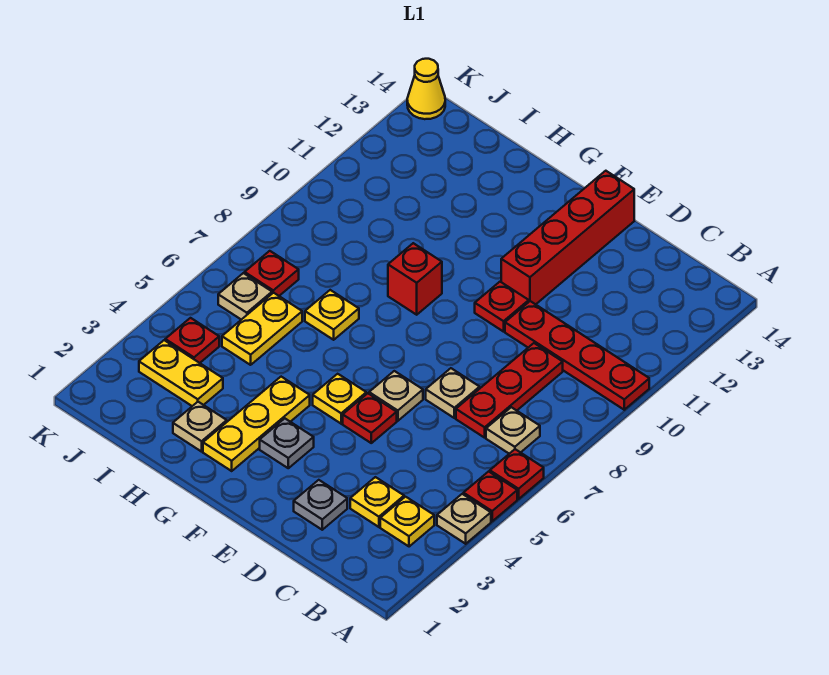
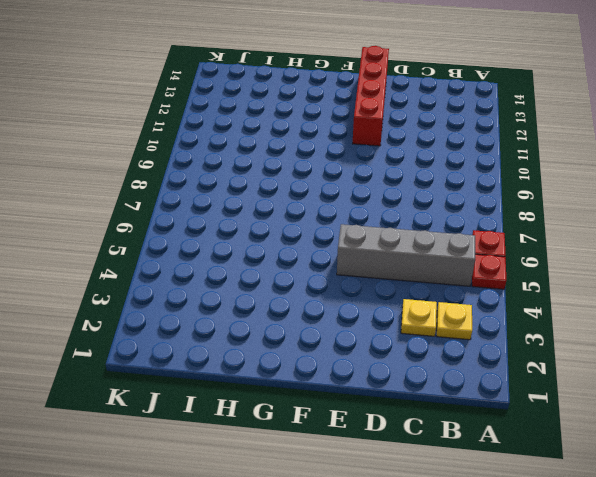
grey 1x4 brick [337,224,475,286] -> red 1x1 plate [343,393,397,443]
none -> tan 1x1 plate [437,494,491,544]
none -> red 1x4 plate [505,301,649,410]
none -> tan 1x1 plate [486,407,540,454]

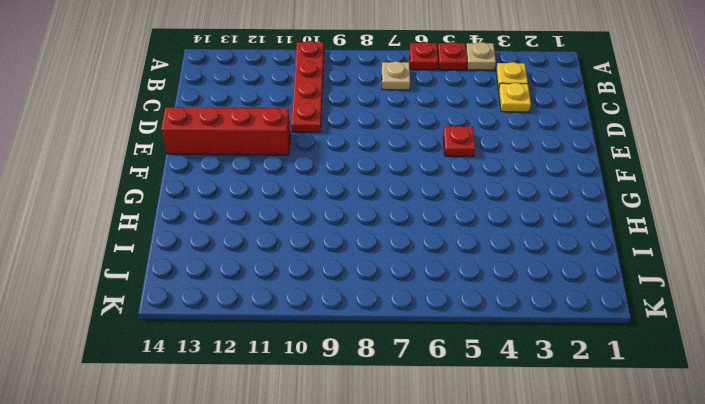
none -> red 1x3 plate [456,343,563,438]
none -> grey 1x1 plate [294,480,347,530]
none -> tan 1x1 plate [426,368,480,418]

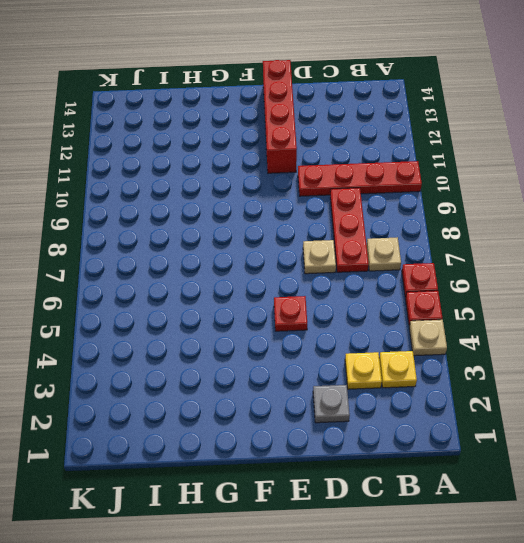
none -> tan 1x1 plate [369,371,423,421]
none -> red 1x1 plate [475,282,529,332]
none -> grey 1x1 plate [260,418,314,468]

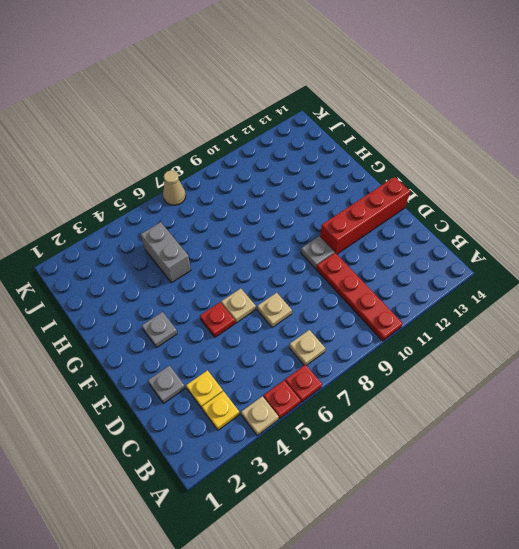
grey 1x1 plate [301,236,334,269] -> red 1x1 plate [475,282,529,332]
grey 1x2 brick [141,222,191,283] -> yellow 1x2 plate [222,293,302,365]
tan 1x1 cone [163,170,186,205] -> none
none -> red 1x3 plate [456,343,563,438]
none -> yellow 1x1 plate [313,374,366,424]
none -> yellow 1x3 plate [203,377,310,471]

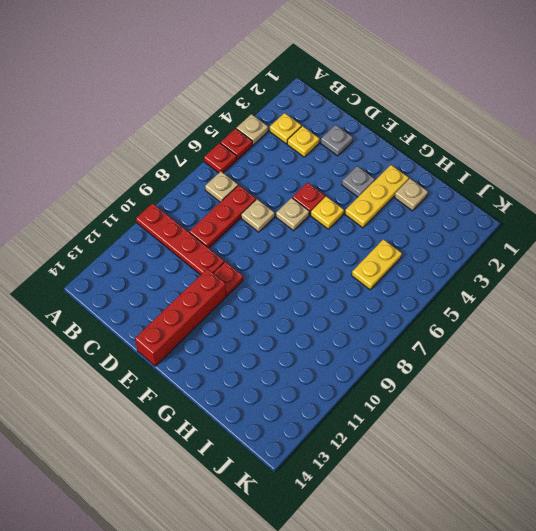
none -> red 1x1 brick [388,243,442,315]
none -> yellow 1x1 plate [305,290,359,340]
none -> yellow 1x2 plate [139,340,223,406]

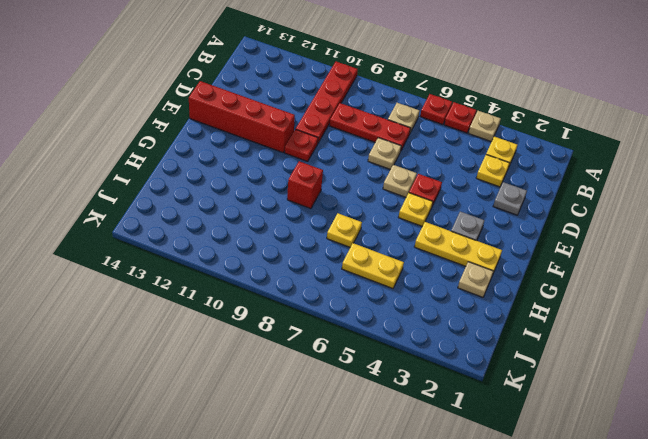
none -> yellow 1x2 plate [139,340,223,406]
none -> red 1x1 plate [165,318,219,363]
none -> tan 1x1 plate [218,273,272,320]

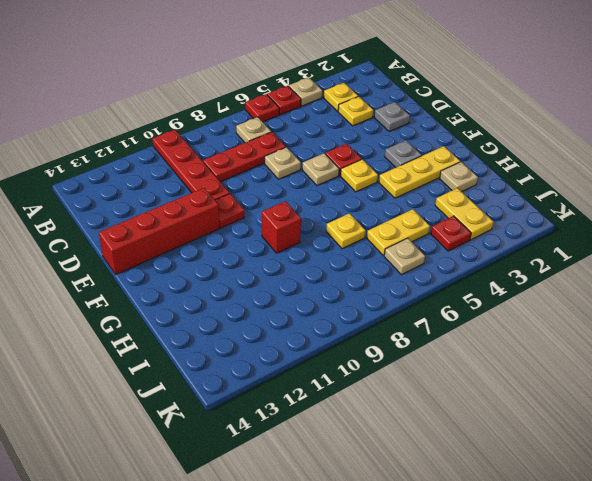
none -> red 1x1 plate [245,251,299,296]
none -> yellow 1x1 cone [407,59,445,119]

